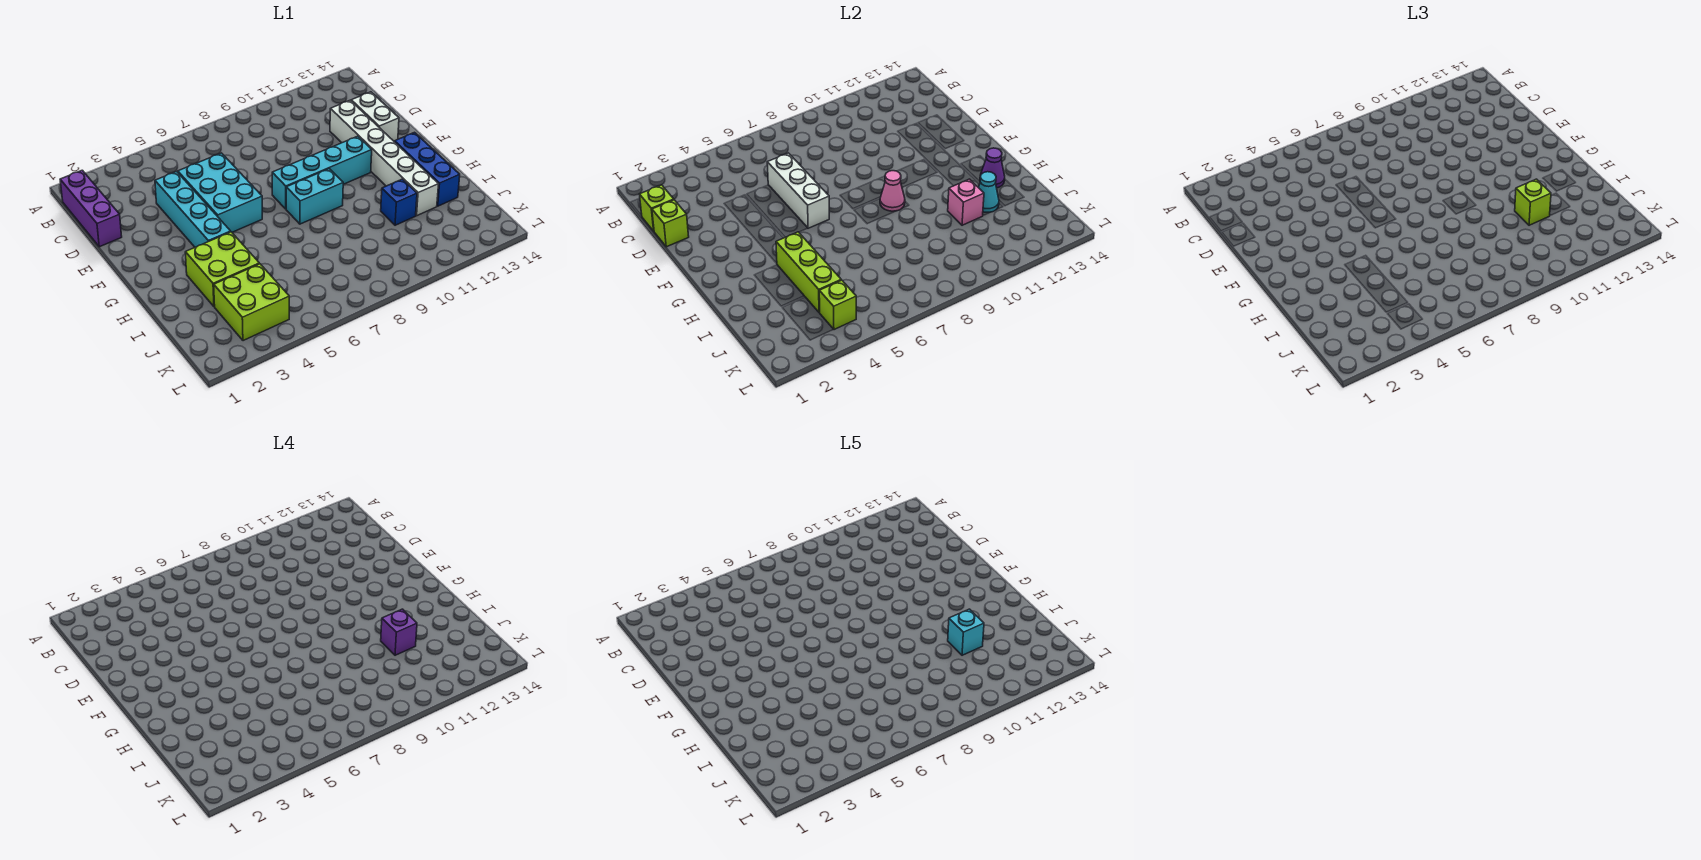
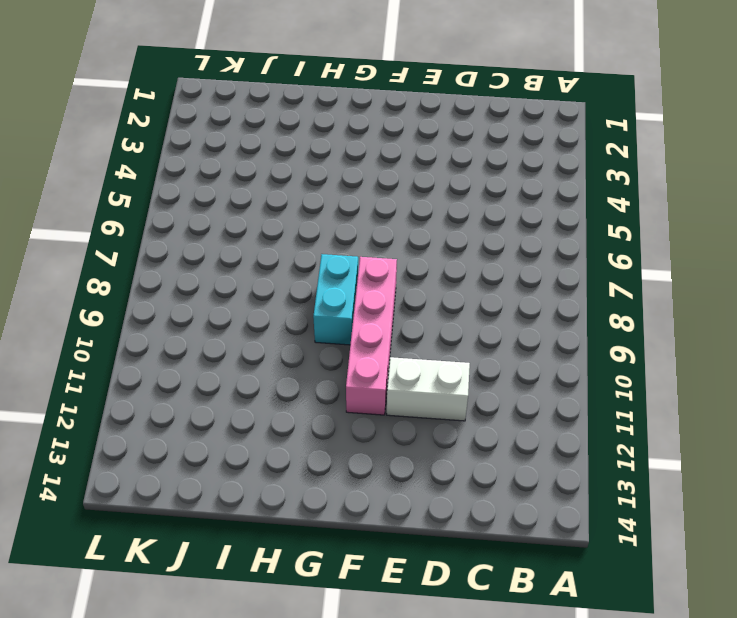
white 1x2 brick [387,357,470,421] -> white 1x2 brick moved to [351,92,399,142]
pink 1x4 brick [346,257,397,415] -> cyan 1x4 brick [272,136,372,209]
none -> purple 1x3 brick [60,170,122,247]
none -> cyan 1x4 brick [155,172,231,247]
none -> cyan 2x3 brick [178,153,262,232]

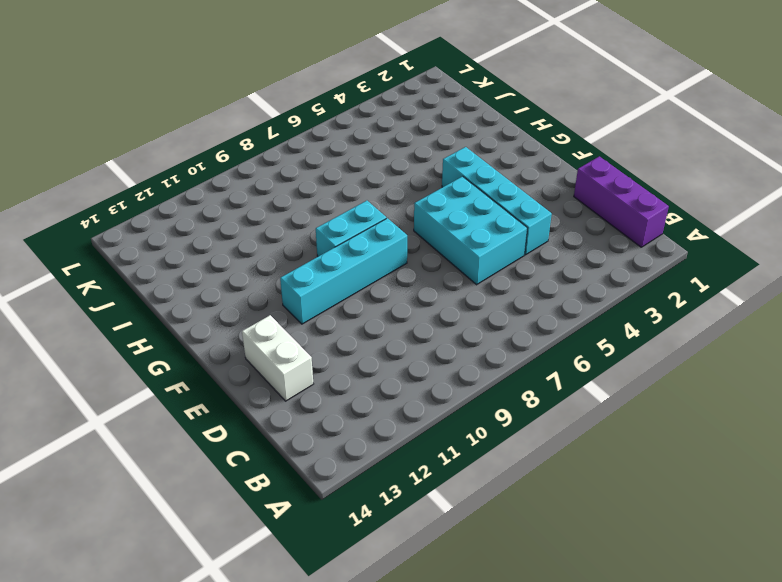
none -> white 1x6 brick [330,100,439,216]
none -> blue 1x3 brick [395,132,460,206]
none -> lime 2x2 brick [185,232,259,307]

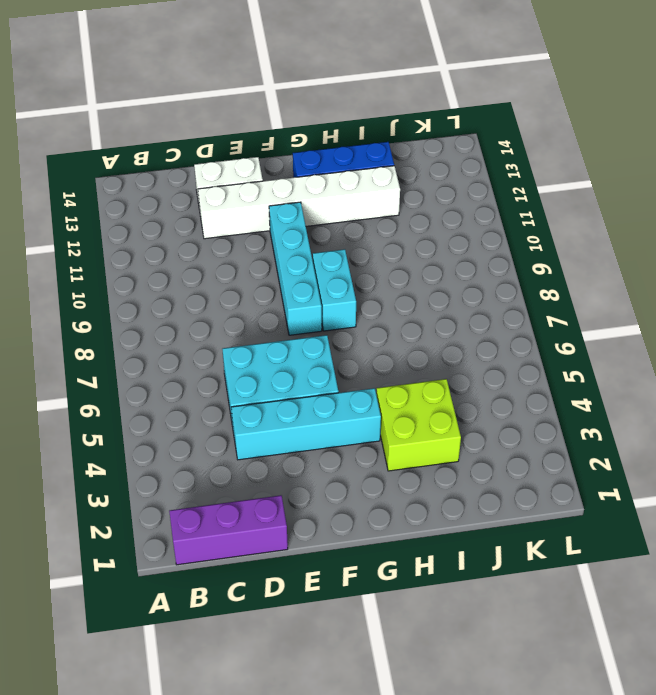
none -> blue 1x1 brick [381,179,417,225]
none -> lime 2x2 brick [214,264,289,341]
none -> lime 1x1 brick [639,185,674,231]

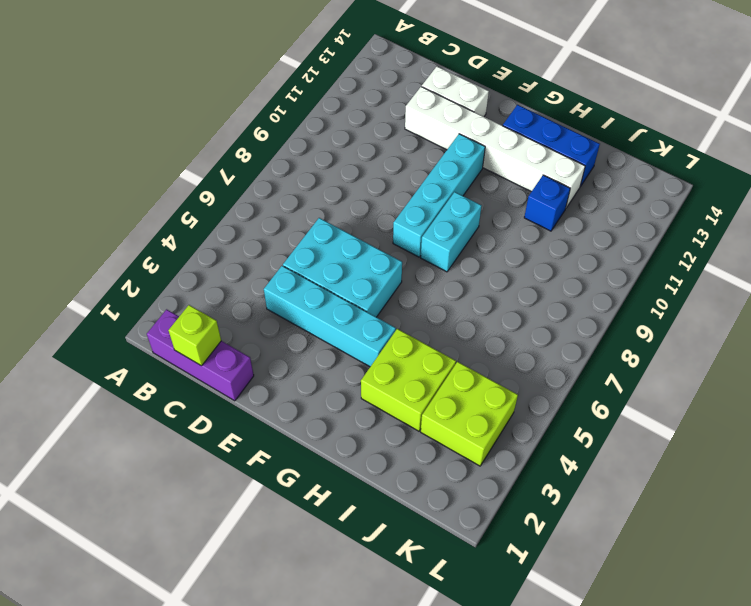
none -> lime 1x1 brick [652,200,689,247]
none -> white 1x3 brick [767,153,829,228]
none -> pink 1x1 cone [880,171,905,211]

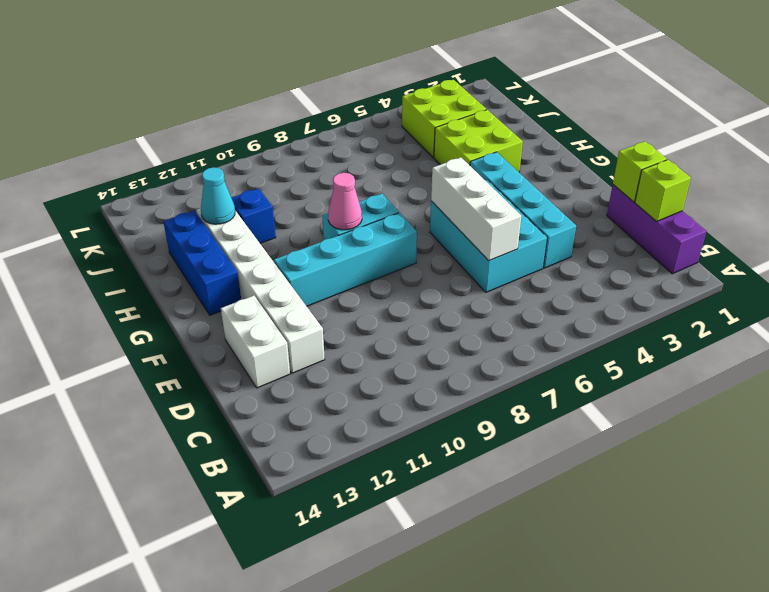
none -> lime 1x3 brick [776,232,841,312]
none -> purple 1x1 cone [980,148,1005,188]
none -> pink 1x1 brick [948,179,984,225]

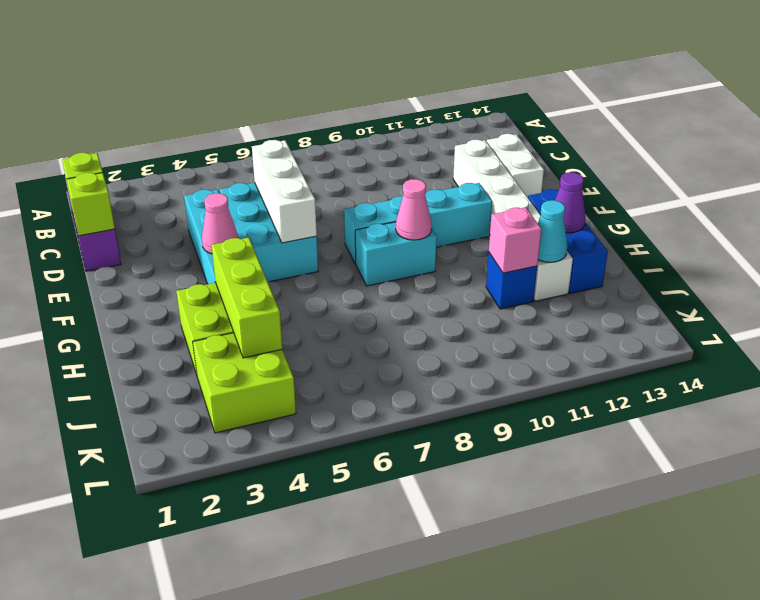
pink 1x1 cone [202,193,238,254] -> none
none -> lime 1x1 brick [819,280,856,330]
none -> lime 1x1 brick [1515,179,1551,225]
none -> purple 1x1 brick [381,609,417,655]

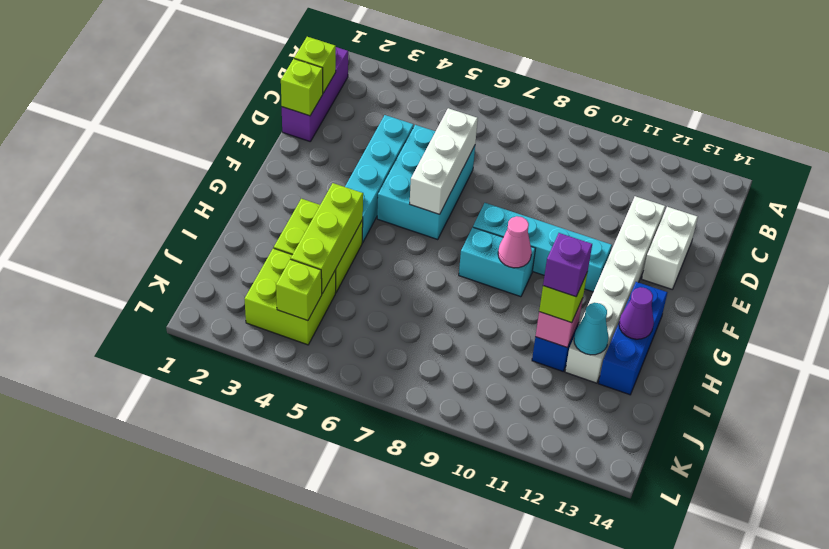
none -> cyan 1x1 brick [948,609,984,655]

